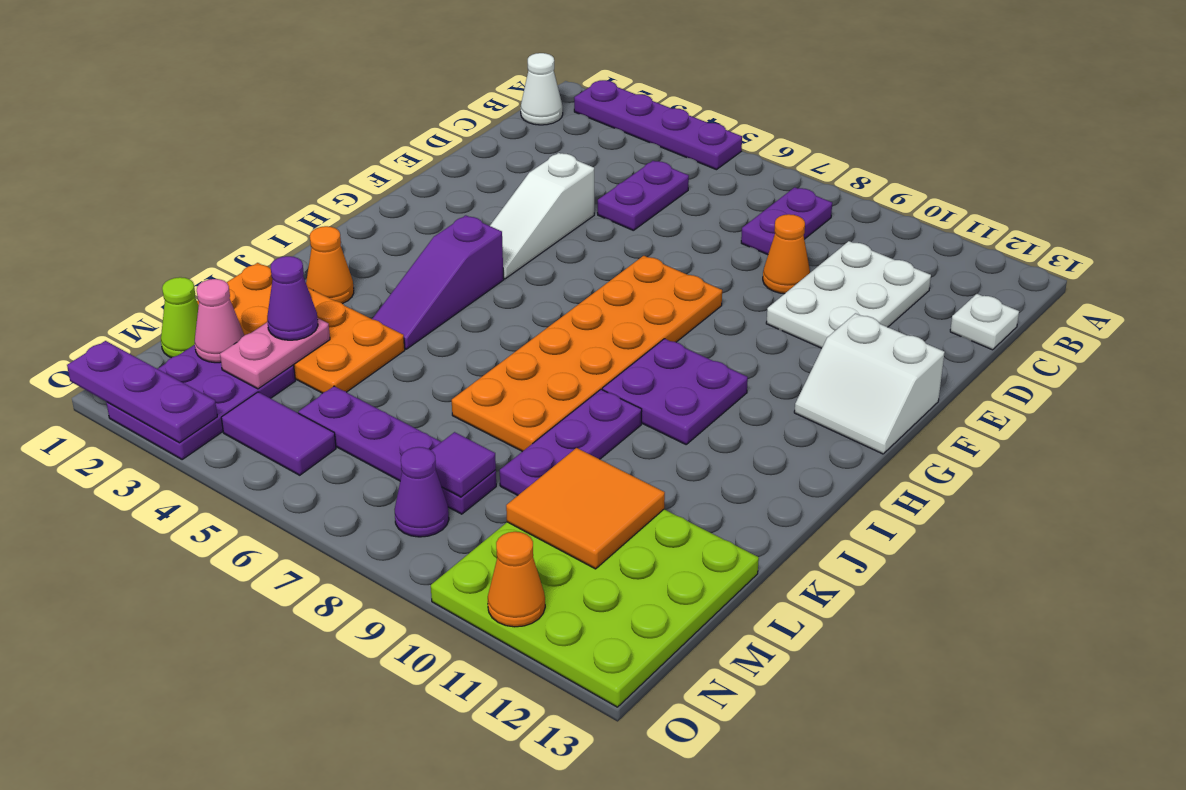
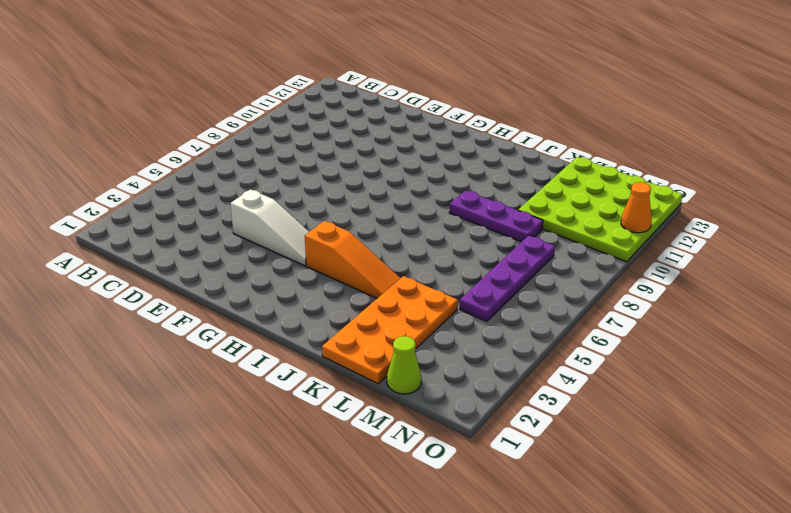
orange 1x3 slope [305,221,400,298] -> purple 1x3 slope [372,215,504,349]
none -> purple 1x4 plate [574,80,742,170]
none -> white 1x1 cone [521,53,563,125]
none -> purple 1x2 plate [741,187,832,255]

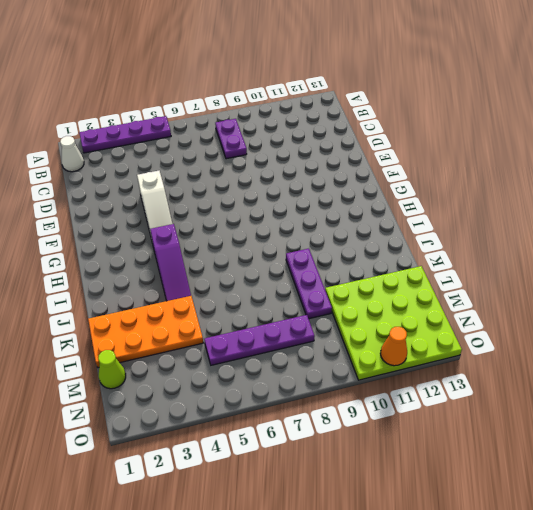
none -> purple 1x2 plate [598,161,689,230]
none -> white 2x3 plate [766,241,931,348]
none -> white 1x1 plate [950,294,1019,350]

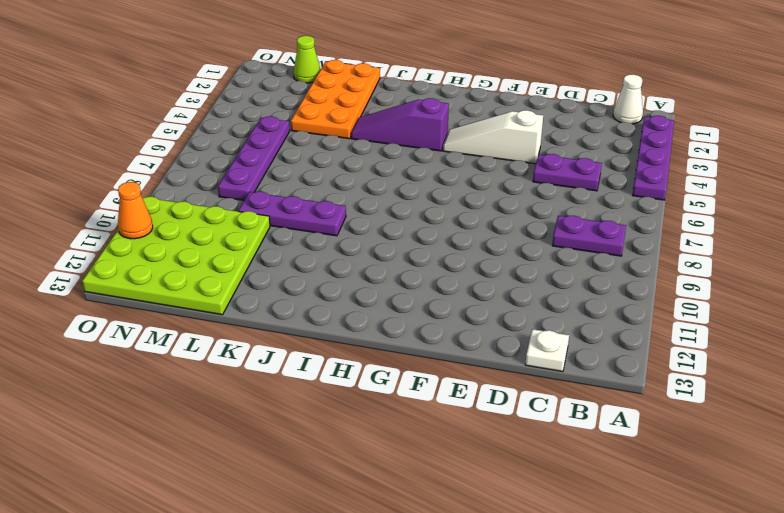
none -> white 2x3 plate [766,241,931,348]
none -> orange 1x1 cone [763,214,810,294]
none -> orange 2x6 plate [452,256,722,452]

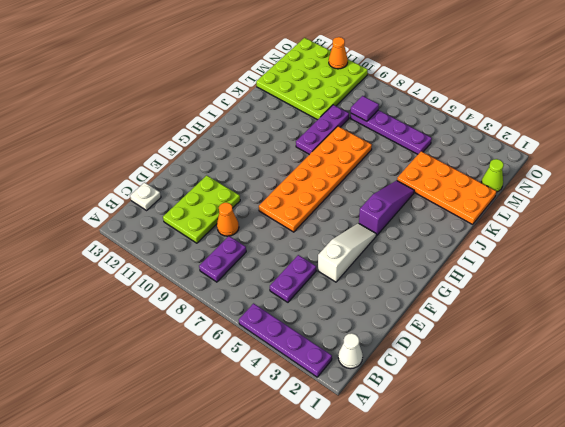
lime 2x3 plate [163,175,240,243] -> white 2x3 plate [766,241,931,348]
none -> white 2x2 slope [794,313,945,454]
none -> purple 2x2 plate [602,339,748,444]
none -> orange 1x1 cone [306,226,354,304]

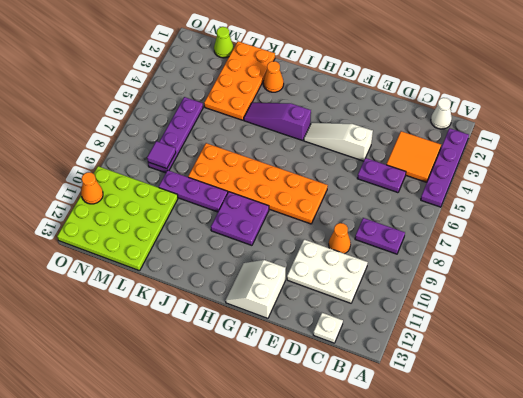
orange 2x2 tile [386,131,441,182] -> orange 2x2 tile moved to [506,448,665,569]
none -> purple 2x3 plate [107,345,295,460]
none -> purple 1x2 tile [221,392,336,475]
none -> purple 1x1 cone [395,447,449,537]

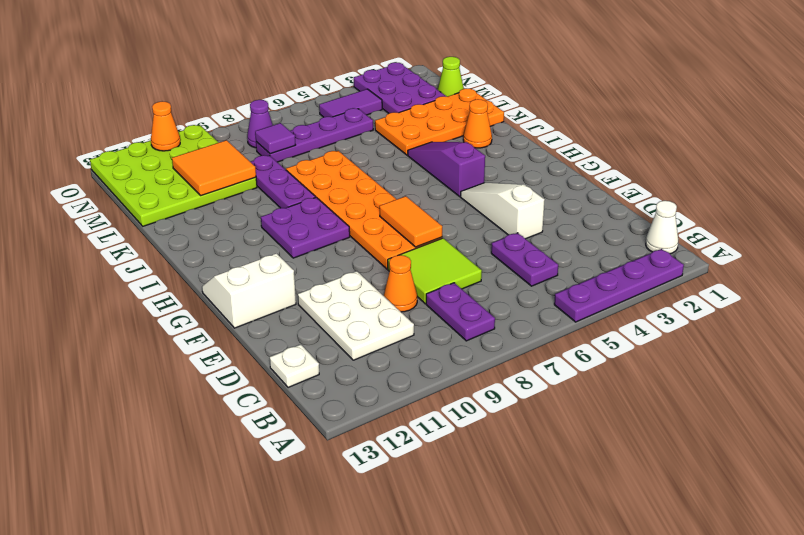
lime 2x2 tile [388,238,482,304] -> none
orange 1x2 tile [379,196,442,247] -> none
none -> pink 1x2 plate [220,318,330,389]
none -> pink 1x1 cone [195,279,244,363]
none -> purple 1x3 plate [67,341,217,443]

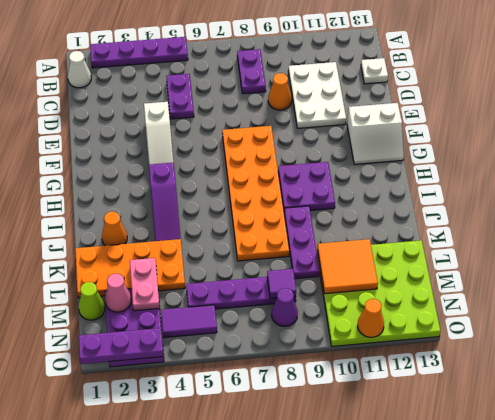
none -> purple 1x1 cone [267,256,318,340]

